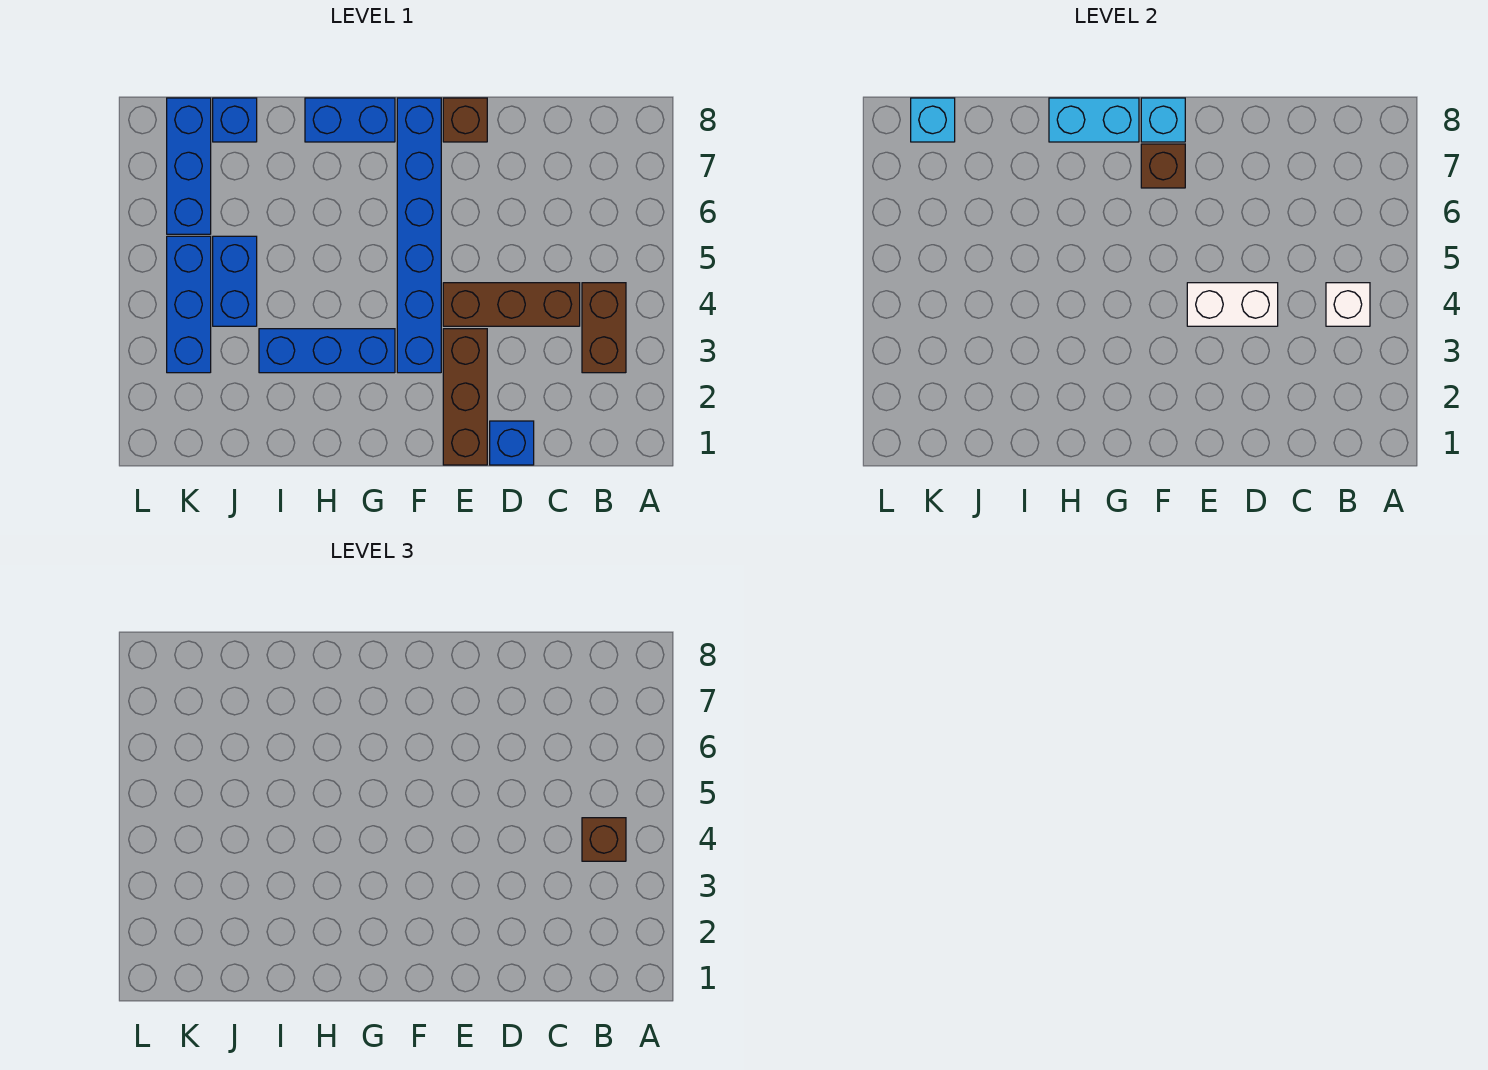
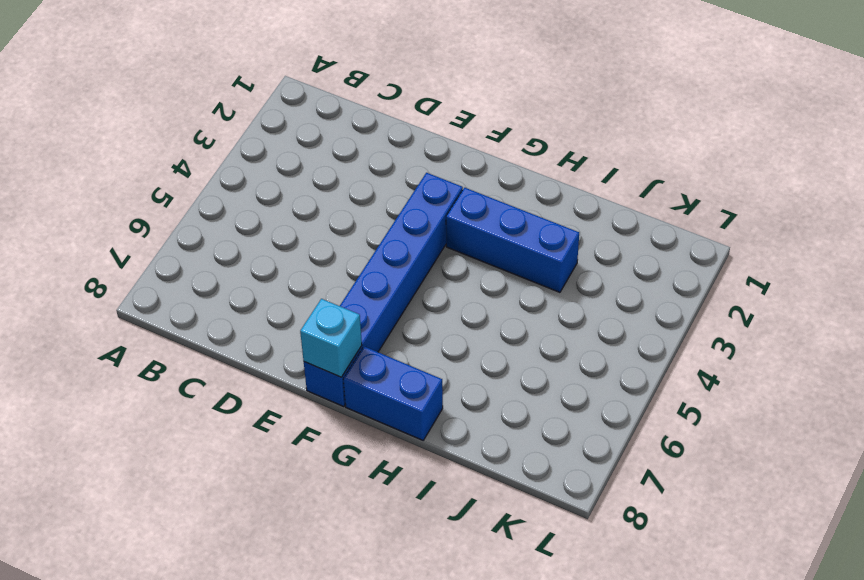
none -> brown 1x2 brick [582,283,626,373]
none -> brown 1x3 brick [443,283,580,326]
none -> blue 1x1 brick [490,421,534,465]

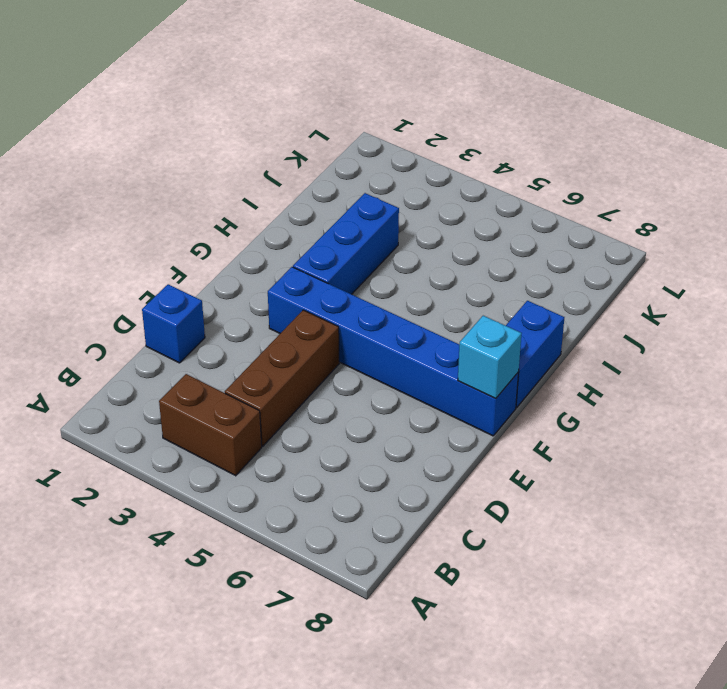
none -> brown 1x3 brick [443,329,487,465]
none -> brown 1x1 brick [443,98,487,142]
none -> blue 1x2 brick [213,236,257,326]

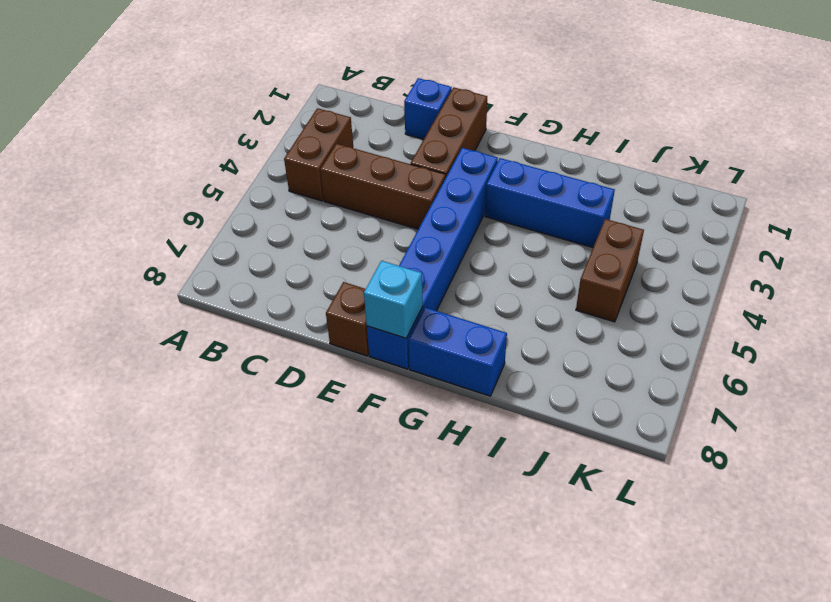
brown 1x2 brick [576,219,644,322] -> blue 1x2 brick [213,236,257,326]
none -> blue 1x1 brick [213,98,257,142]
none -> blue 1x3 brick [167,236,211,373]
none -> blue 1x3 brick [167,98,211,234]

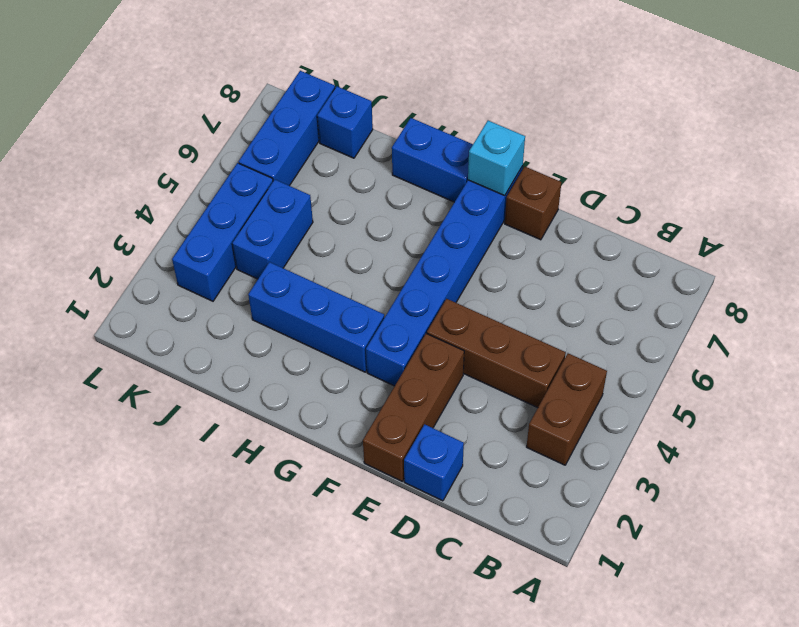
none -> white 1x1 brick [1326,283,1370,326]
none -> white 1x2 brick [1187,283,1278,326]
none -> brown 1x1 brick [1141,144,1185,188]

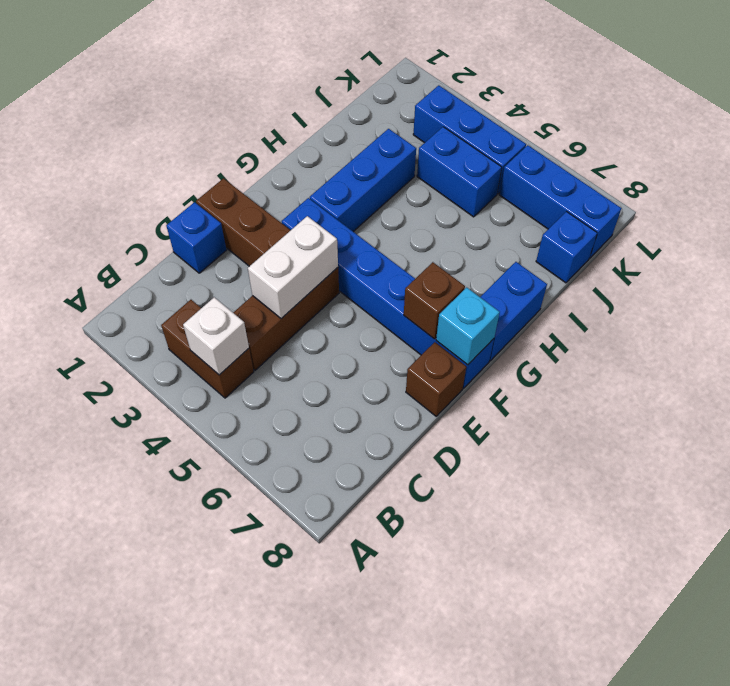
none -> cyan 1x2 brick [1049,98,1139,142]
none -> cyan 1x1 brick [911,98,955,142]
none -> brown 1x1 brick [582,818,626,861]

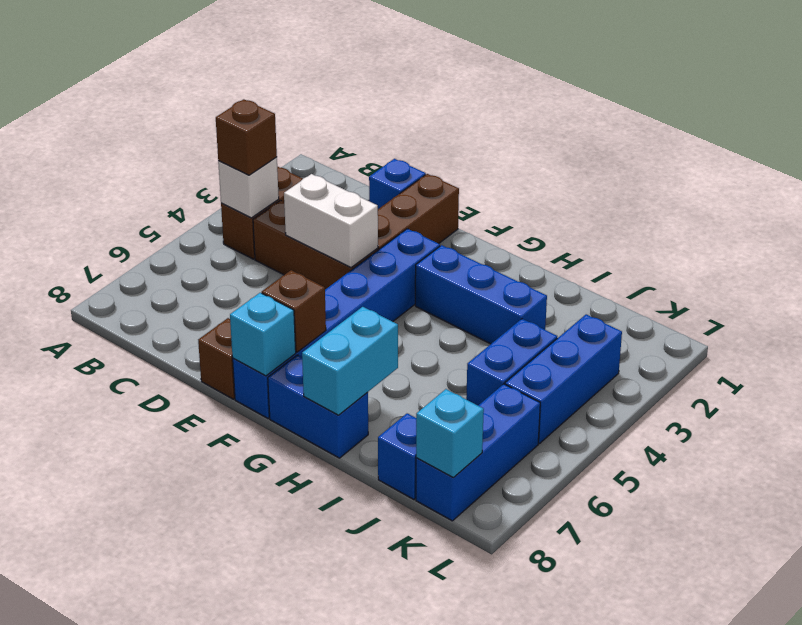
cyan 1x2 brick [302,307,398,415] -> cyan 1x2 brick turned to [1049,98,1139,142]

